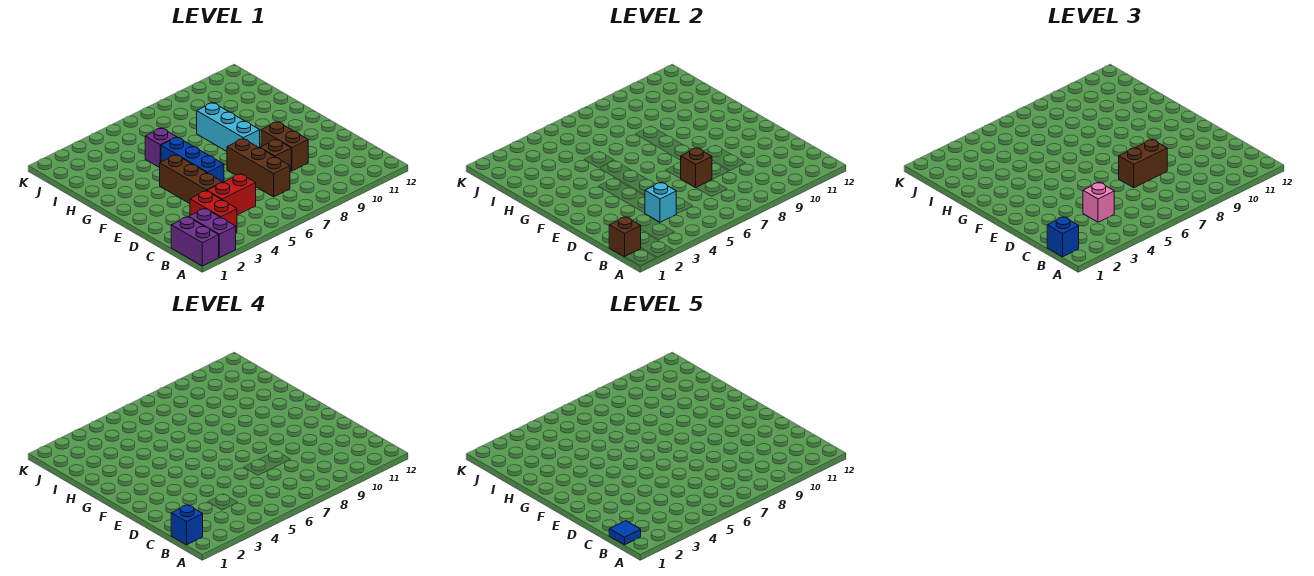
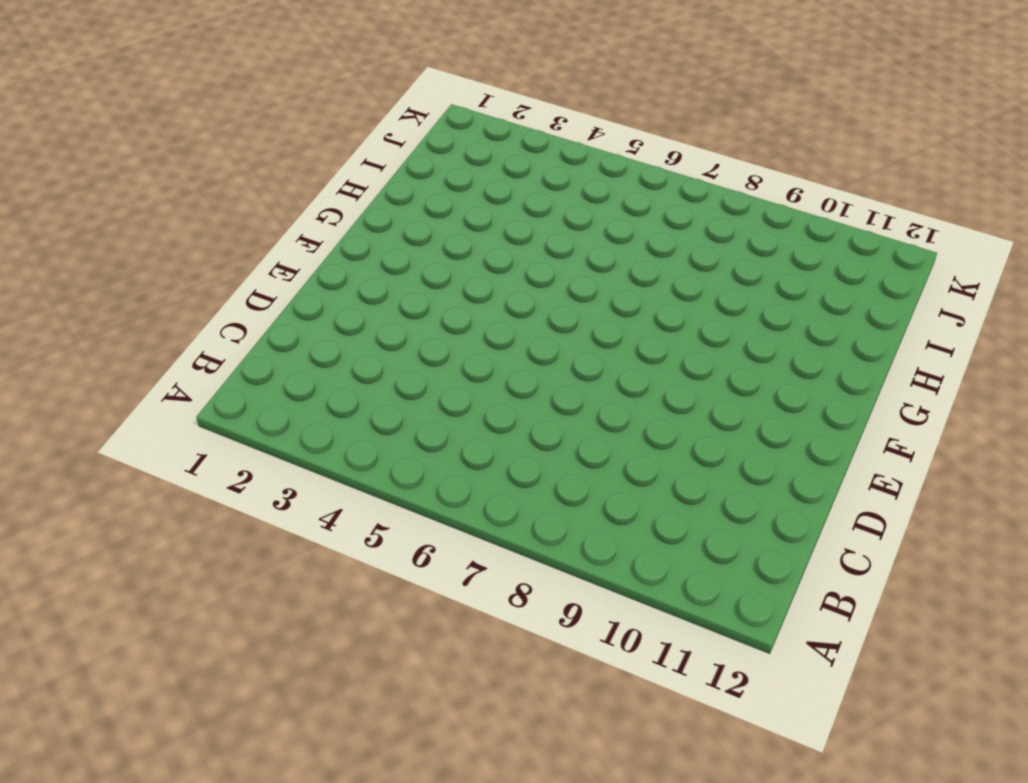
none -> purple 1x2 brick [171,217,219,266]
none -> purple 1x2 brick [189,209,236,258]
none -> red 1x2 brick [190,191,237,232]

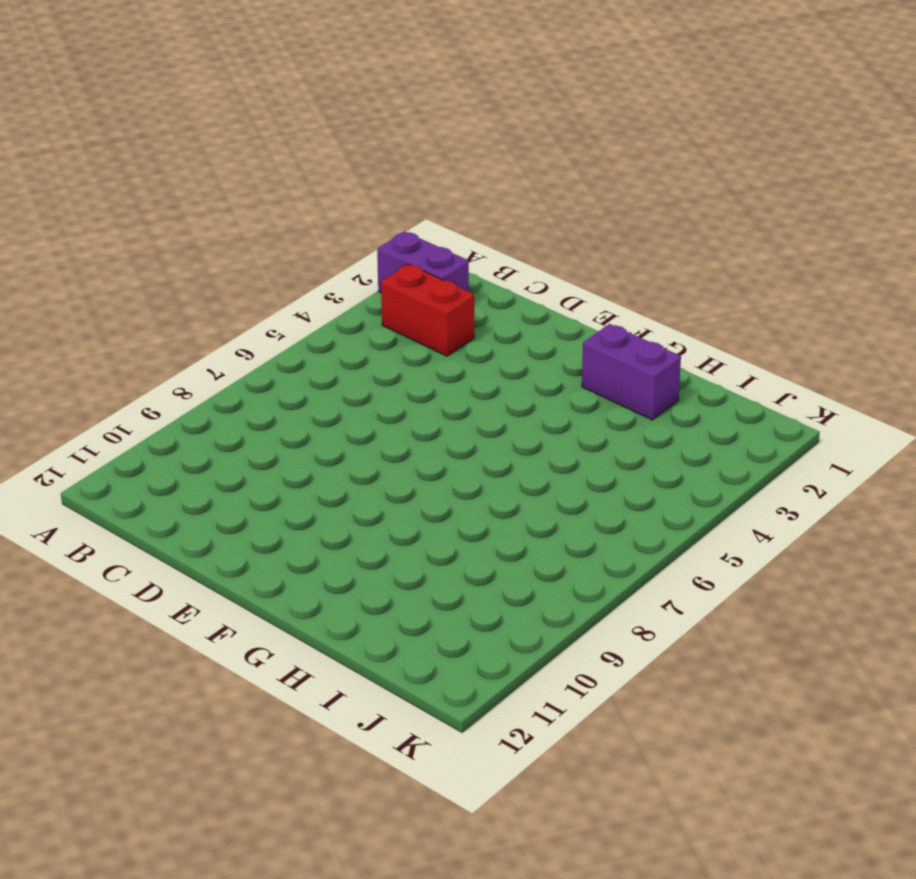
purple 1x2 brick [582,324,681,420] -> purple 1x2 brick moved to [171,217,219,266]
none -> red 1x2 brick [207,174,256,215]
none -> brown 1x3 brick [227,139,290,197]
none -> brown 1x3 brick [160,155,223,203]

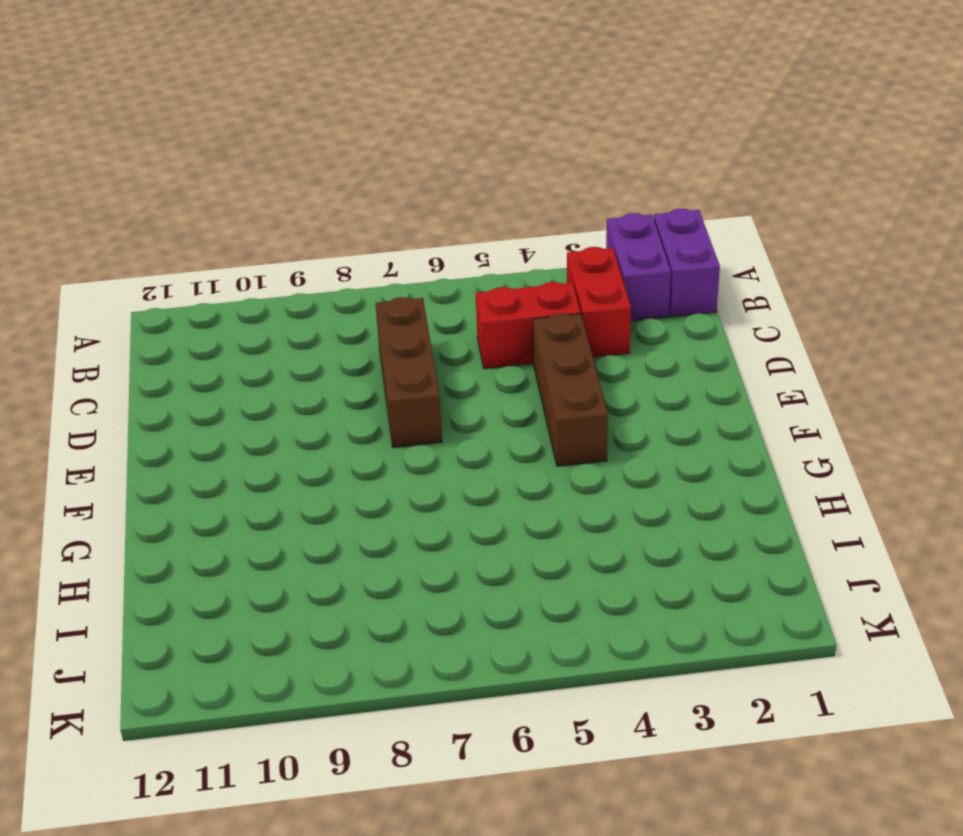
none -> brown 1x1 brick [260,139,291,172]
none -> brown 1x2 brick [261,122,308,171]
none -> blue 1x3 brick [161,137,224,182]

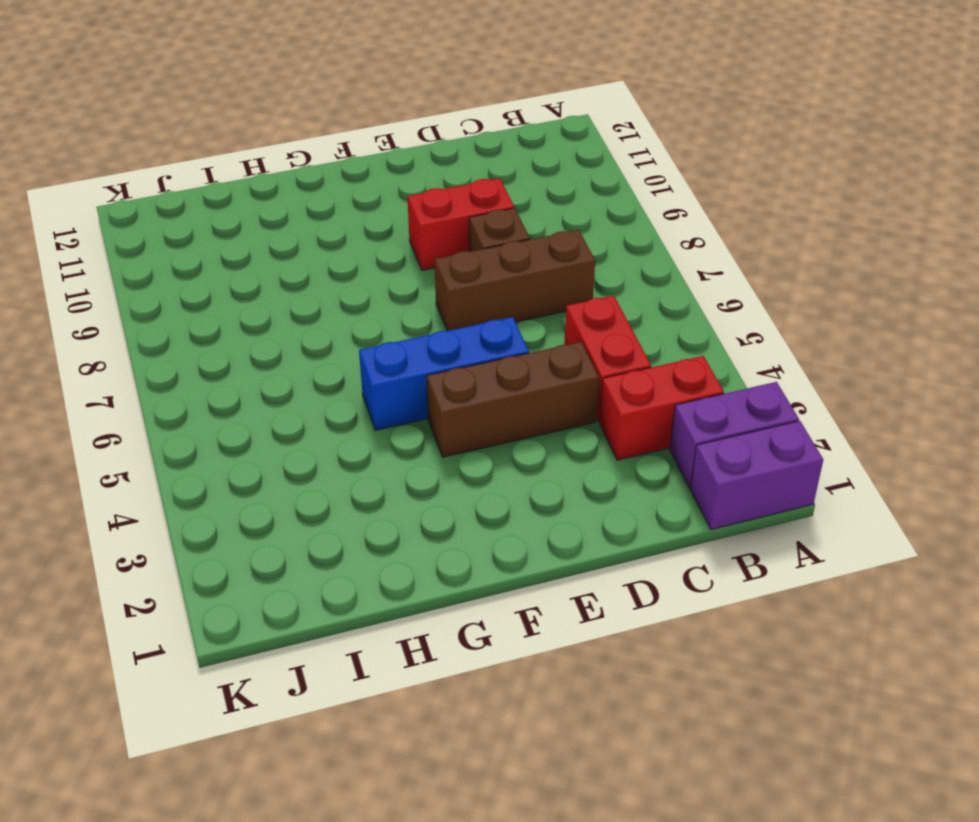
red 1x2 brick [407,178,514,270] -> brown 1x2 brick [261,122,308,171]
none -> cyan 1x3 brick [197,103,260,151]
none -> purple 1x1 brick [145,128,177,168]
none -> brown 1x1 brick [609,217,641,257]

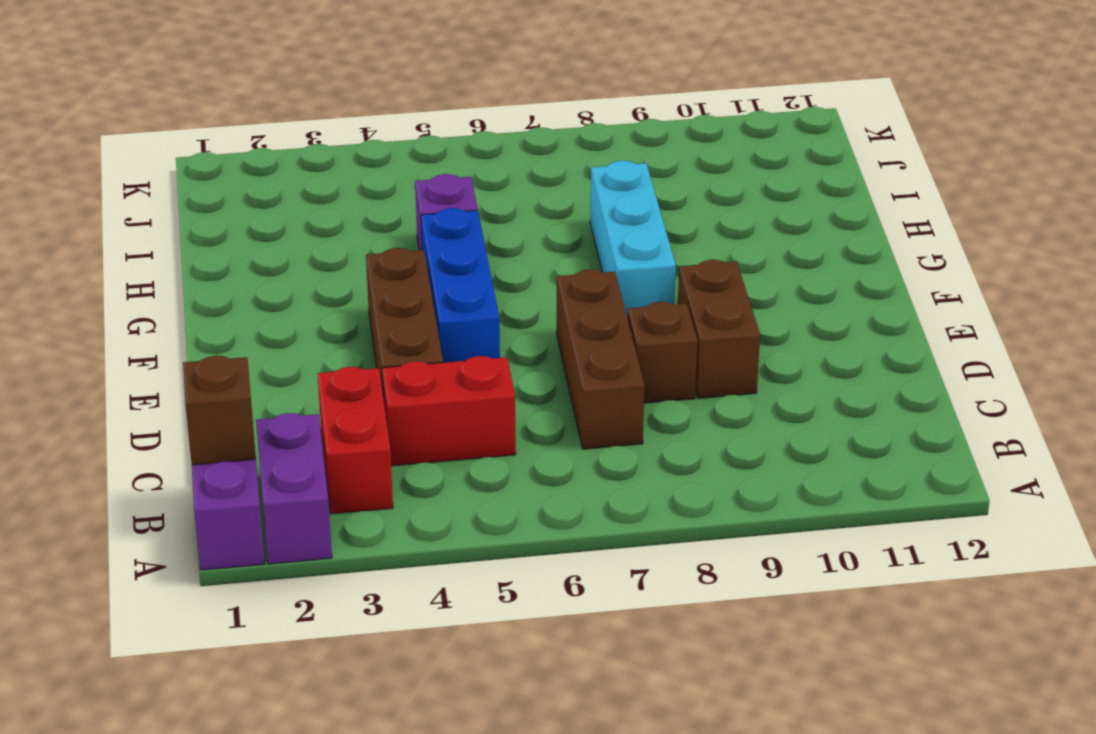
none -> cyan 1x1 brick [645,182,676,222]
none -> brown 1x1 brick [680,148,712,188]
none -> blue 1x1 brick [1047,217,1079,257]

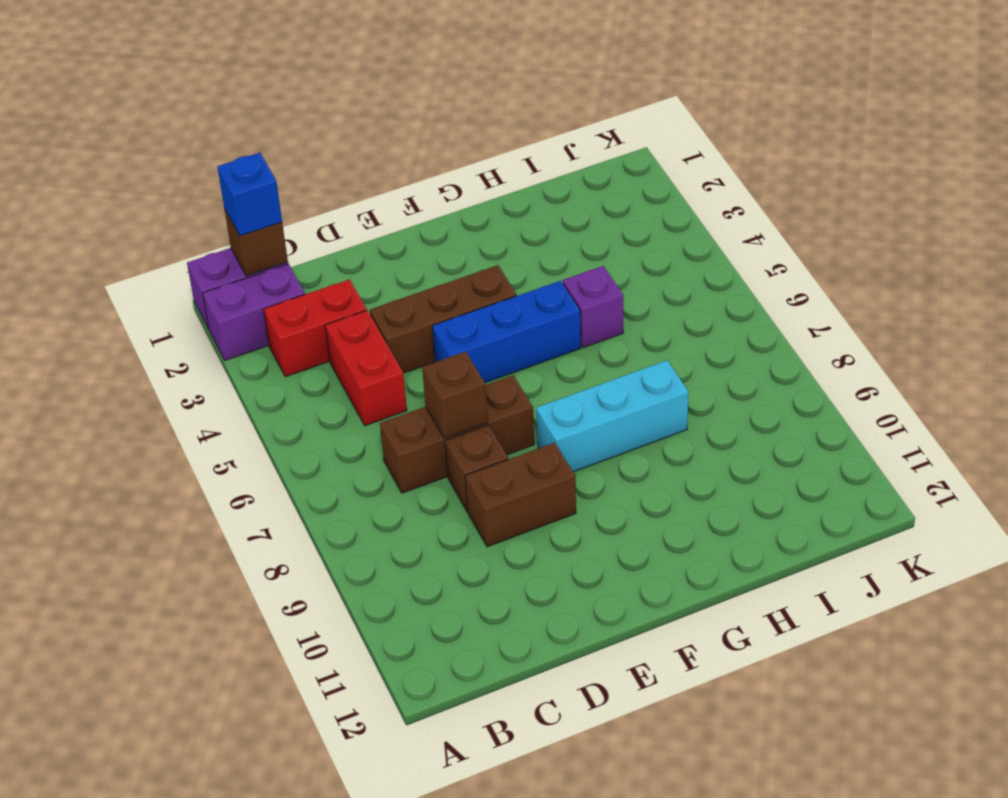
none -> cyan 1x1 brick [645,182,676,222]
none -> pink 1x1 brick [1083,182,1114,222]
none -> brown 1x2 brick [1119,139,1167,188]

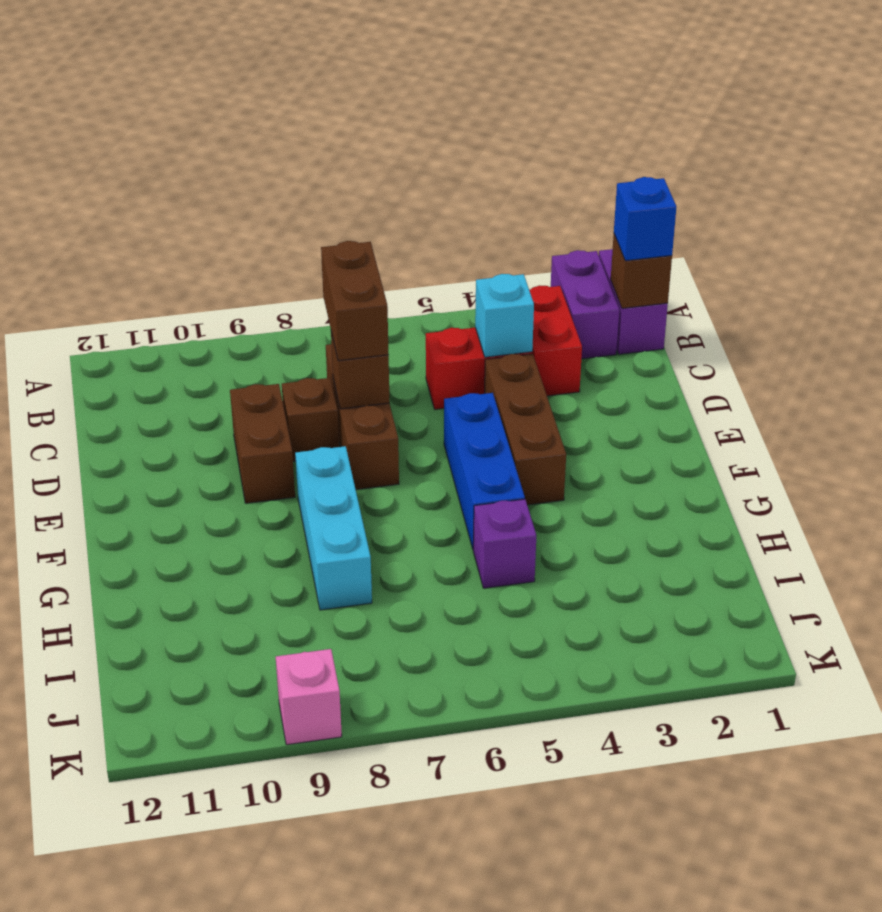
brown 1x2 brick [321,241,389,361] -> brown 1x2 brick turned to [1119,139,1167,188]
pink 1x1 brick [276,649,342,745] -> pink 1x1 brick moved to [1083,182,1114,222]
none -> blue 1x1 brick [171,505,203,545]
none -> blue 1x1 tile [609,521,641,545]

